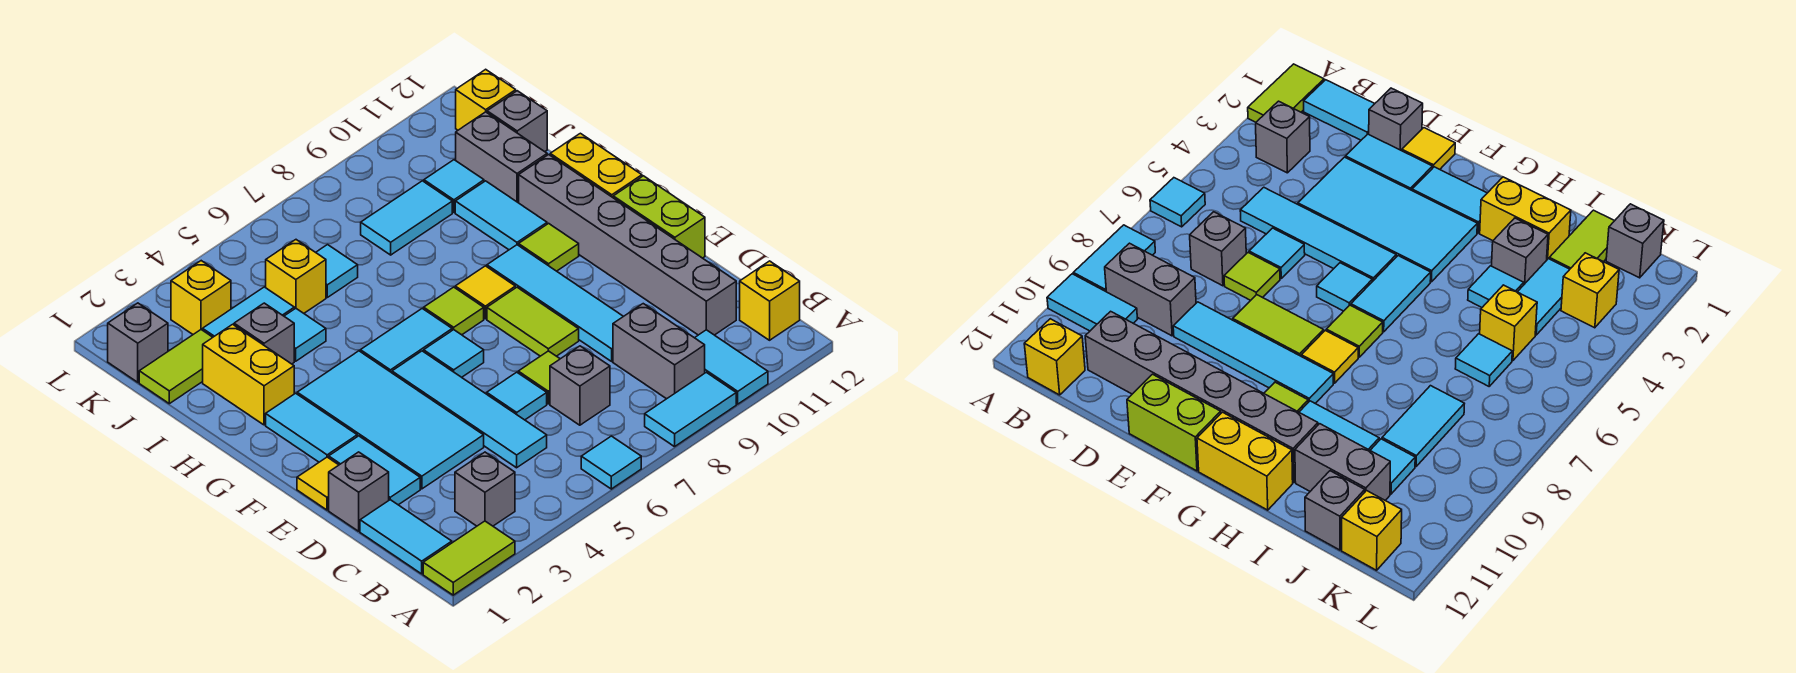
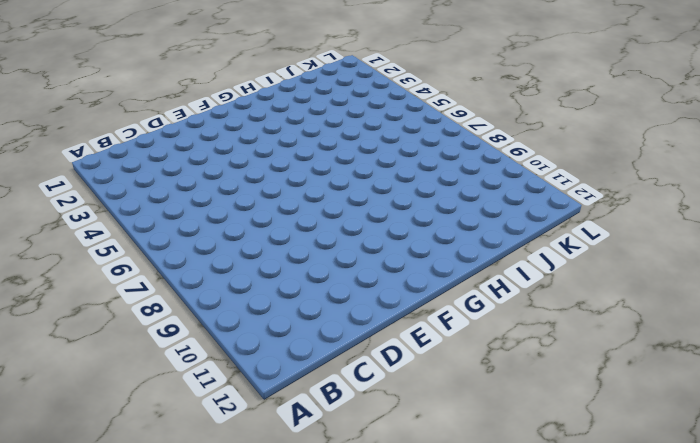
none -> lime 1x2 tile [423,521,515,595]
none -> cyan 1x1 tile [581,436,641,489]
none -> cyan 1x2 tile [645,372,736,447]
none -> cyan 1x2 tile [695,330,768,404]

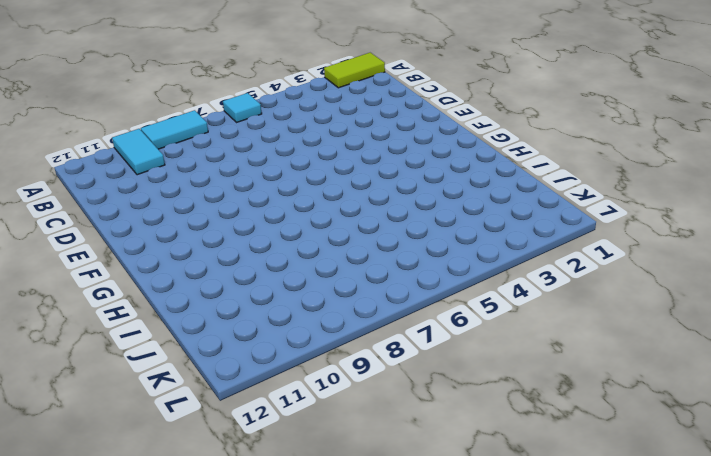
none -> cyan 1x2 tile [360,500,452,574]
none -> grey 1x1 brick [455,452,515,526]
none -> grey 1x2 brick [613,304,705,399]
none -> yellow 1x1 brick [740,261,800,340]

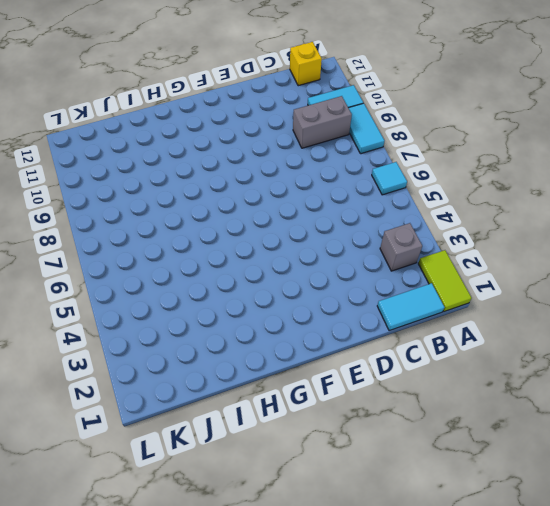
none -> cyan 1x4 tile [392,351,547,468]
none -> grey 1x1 brick [550,346,610,425]
none -> grey 1x6 brick [519,155,736,335]
none -> grey 1x1 brick [329,452,389,531]

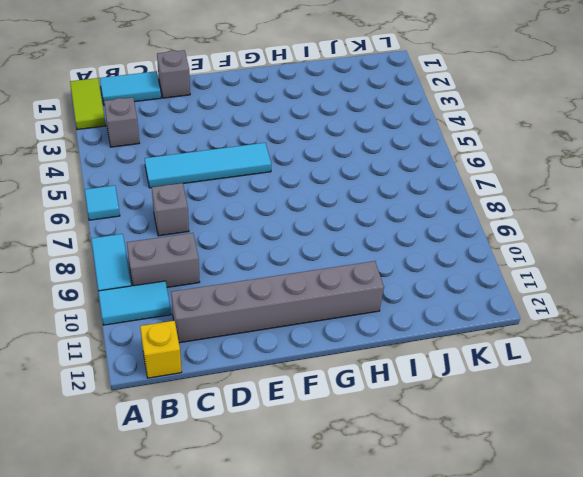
none -> cyan 1x2 tile [329,436,420,505]
none -> cyan 2x4 tile [297,351,484,489]
none -> cyan 1x1 tile [487,372,547,420]
none -> lime 1x1 tile [518,351,560,404]

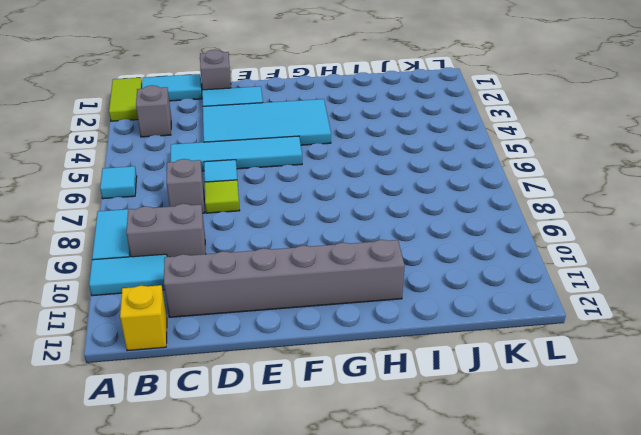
none -> cyan 1x4 tile [487,245,623,361]
none -> yellow 1x1 tile [297,457,338,510]
none -> lime 1x2 tile [487,287,579,356]
none -> lime 1x2 brick [613,176,705,258]

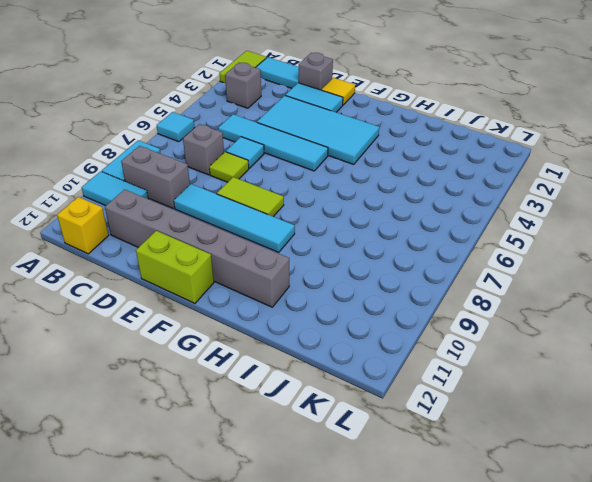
none -> cyan 1x2 tile [266,393,357,462]
none -> cyan 1x1 tile [424,330,484,377]
none -> cyan 1x2 tile [360,309,452,373]
none -> lime 1x1 tile [424,287,484,335]

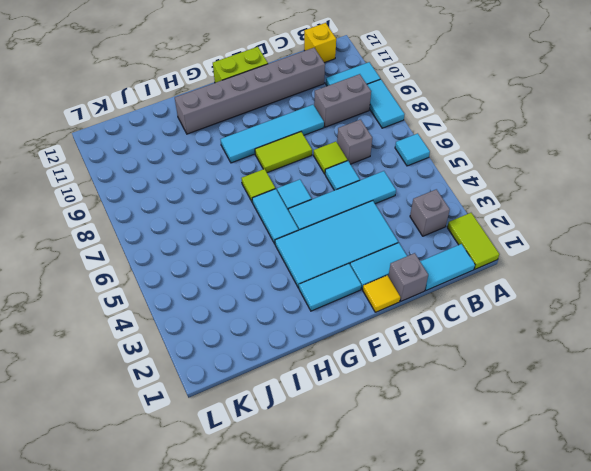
none -> yellow 1x1 tile [455,266,515,319]
none -> lime 1x1 tile [519,223,579,271]
none -> yellow 1x2 brick [550,133,642,197]
none -> yellow 1x2 brick [203,324,294,425]

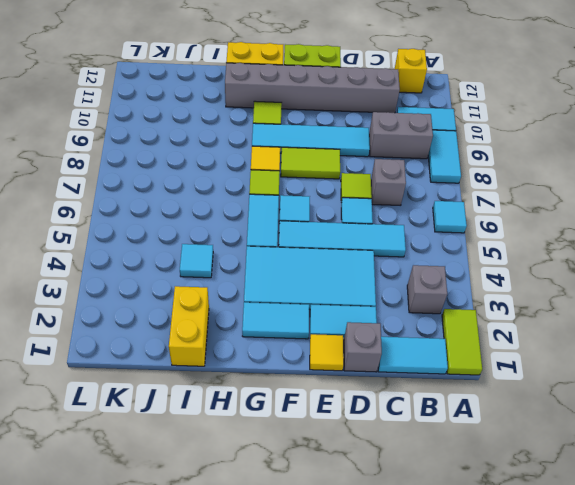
yellow 1x2 brick [169,286,209,366] -> yellow 1x2 brick turned to [203,324,294,425]
none -> cyan 1x2 tile [455,181,547,250]
none -> grey 1x1 brick [234,303,294,364]
none -> grey 1x2 brick [456,112,547,203]
none -> lime 1x2 tile [139,330,213,404]

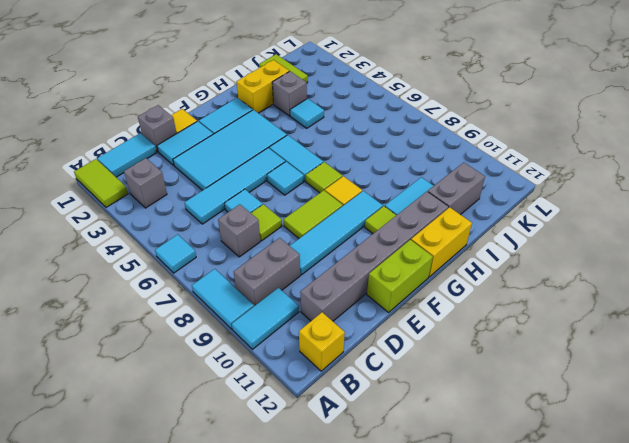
none -> cyan 1x2 tile [203,287,294,337]
none -> yellow 1x1 brick [266,240,326,313]
none -> cyan 1x1 tile [316,245,358,297]
none -> cyan 1x2 tile [361,181,452,255]

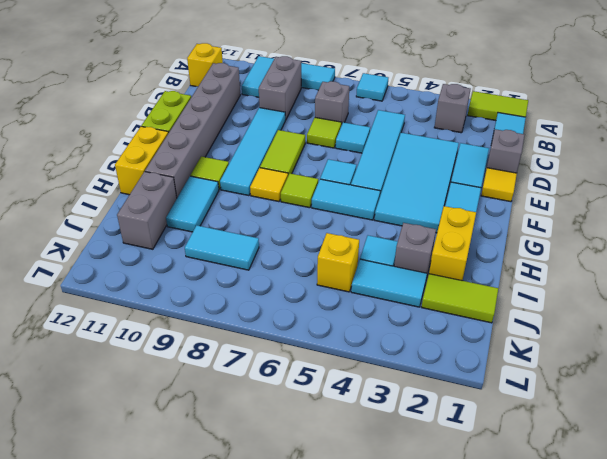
none -> cyan 1x1 tile [316,245,358,297]
none -> cyan 1x1 tile [424,160,484,212]
none -> grey 1x1 brick [487,91,547,152]
none -> grey 1x1 brick [108,303,168,382]

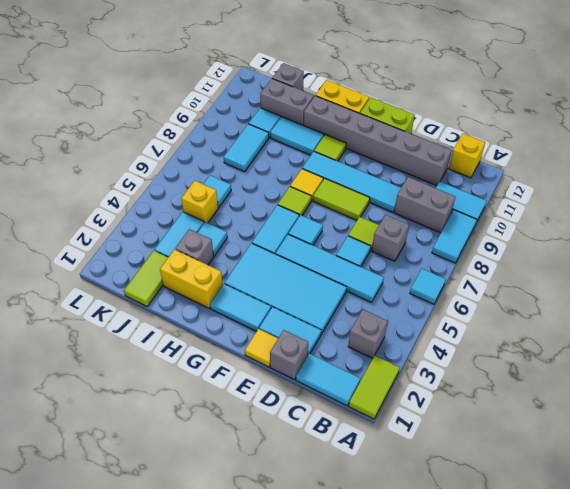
none -> grey 1x1 brick [108,303,168,382]
none -> yellow 1x1 brick [171,261,231,334]
none -> yellow 1x1 brick [456,69,516,130]

